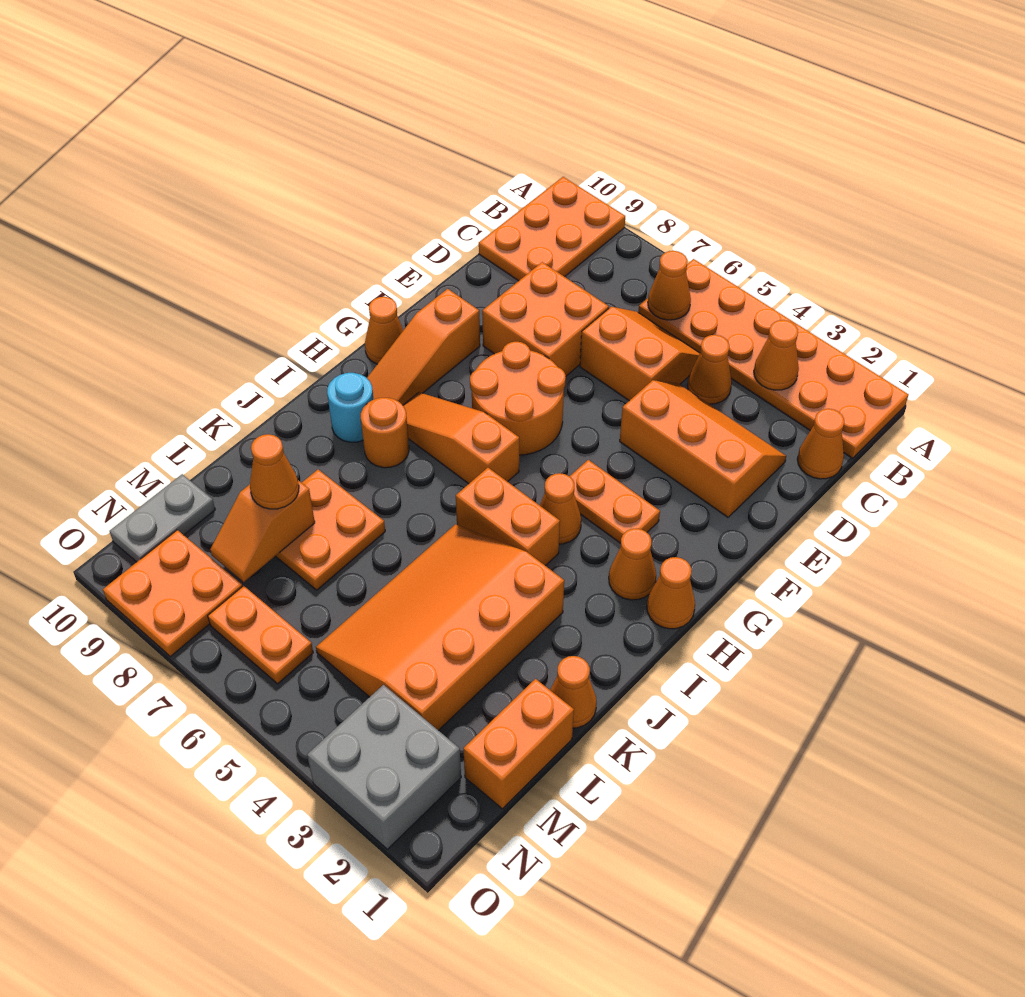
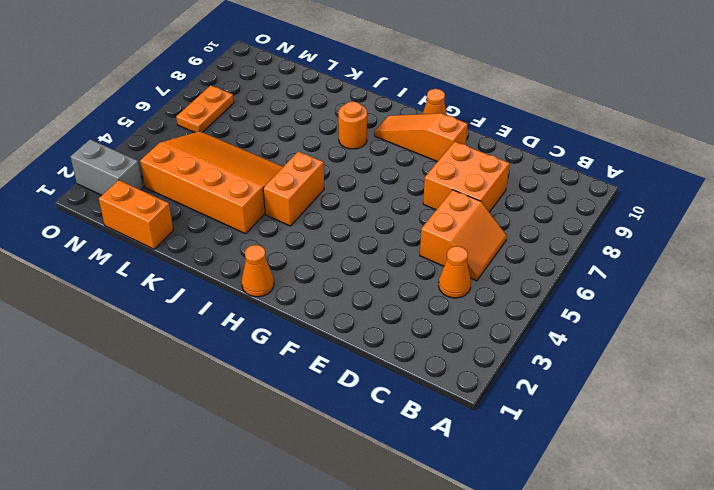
grey 1x2 brick [70,139,143,195] -> grey 2x2 brick [307,685,461,849]
none -> orange 2x6 plate [638,259,909,458]
none -> orange 2x3 plate [479,177,625,281]
none -> orange 1x1 cone [797,409,844,479]
none -> orange 2x3 slope [620,380,786,517]

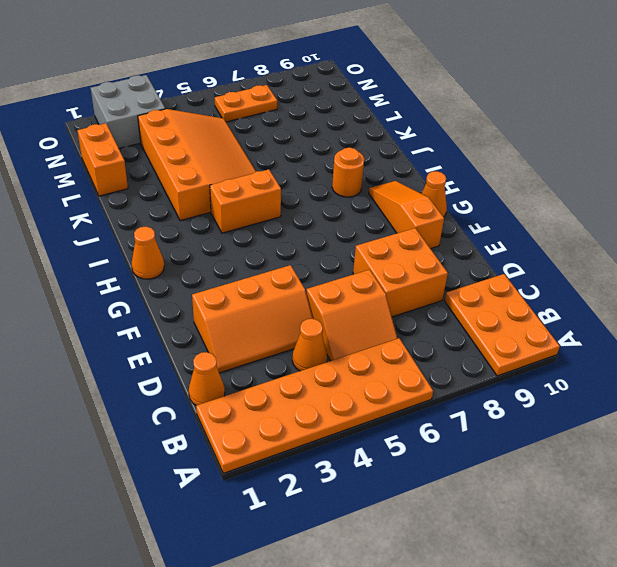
none -> orange 2x2 round brick [470,342,566,455]
none -> orange 1x2 plate [570,460,660,543]
none -> orange 1x1 cone [609,529,656,600]
none -> orange 1x1 cone [540,473,581,544]

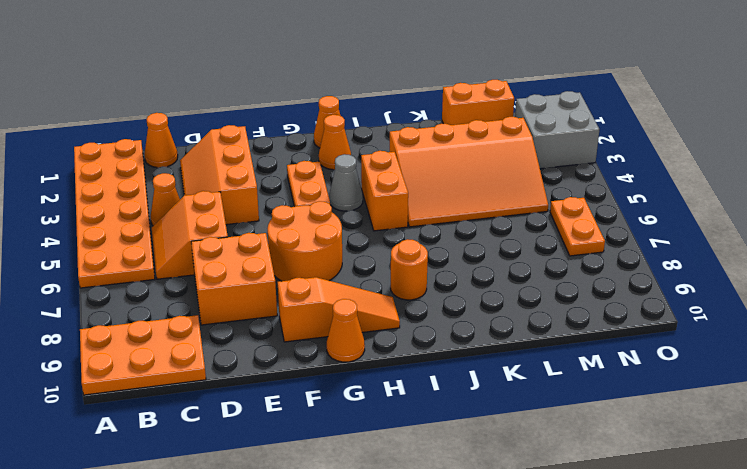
grey 1x1 cone [329,154,363,211] -> orange 1x1 cone [540,473,581,544]
none -> orange 1x3 slope [403,392,519,484]
none -> cyan 1x1 round brick [327,373,374,442]
none -> orange 1x1 cone [550,656,597,728]
none -> orange 2x2 plate [275,470,385,590]

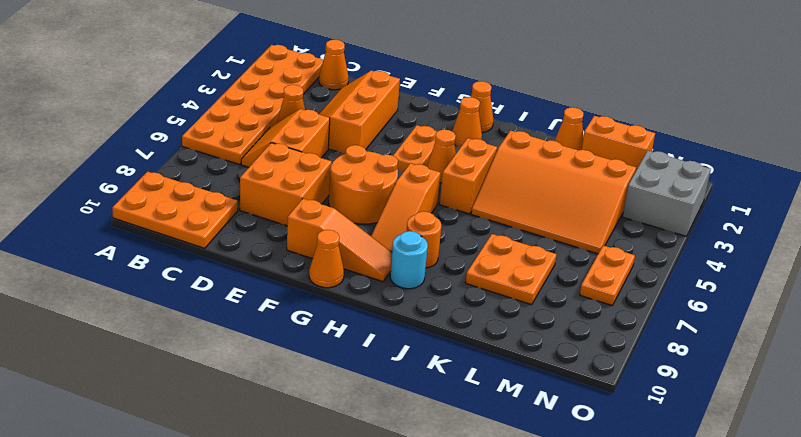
none -> grey 1x2 plate [110,474,215,562]
none -> orange 2x2 plate [103,530,242,657]
none -> orange 1x1 cone [754,320,799,390]
none -> orange 1x1 cone [648,251,691,320]

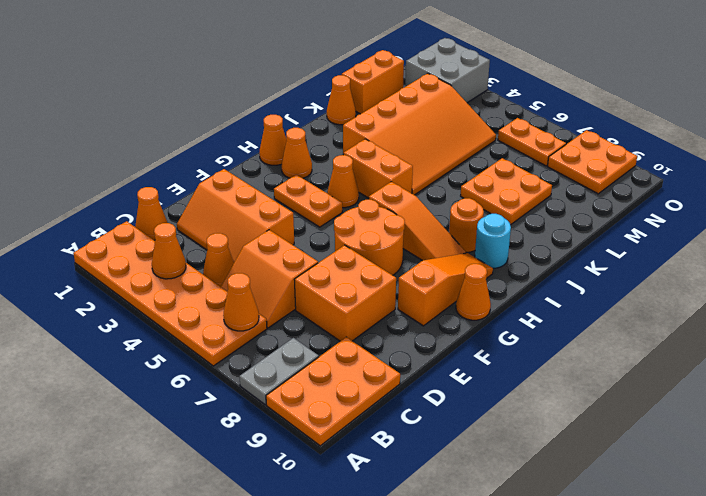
grey 1x2 plate [239,338,319,405] -> grey 1x2 plate moved to [110,474,215,562]
none -> orange 1x2 slope [210,480,315,582]
none -> orange 1x1 cone [250,434,299,509]

